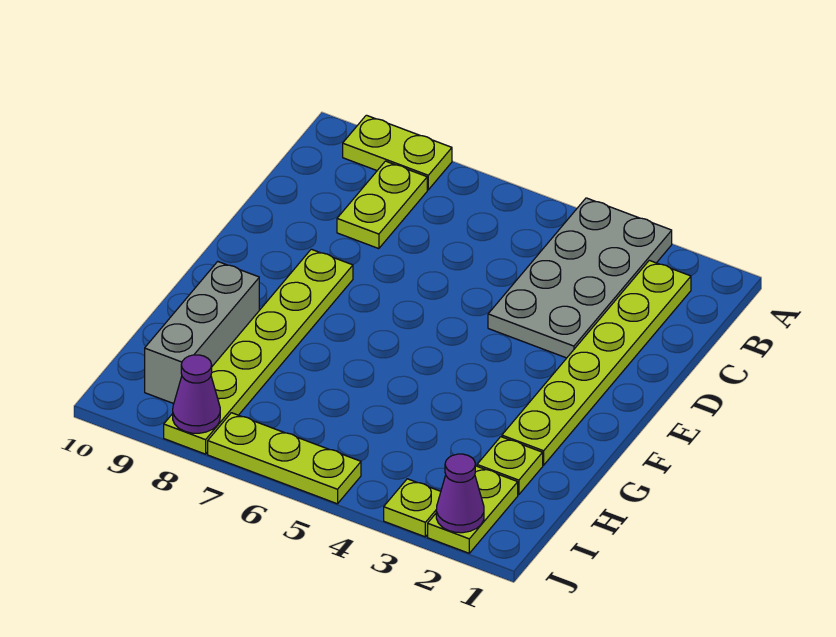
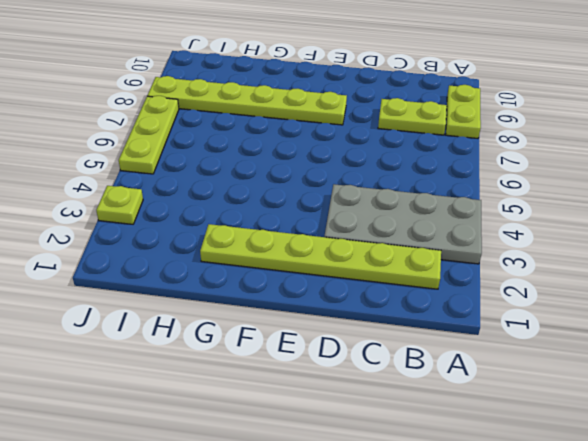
none -> grey 1x3 brick [145,262,259,404]
none -> lime 1x1 plate [477,437,543,495]
none -> lime 1x2 plate [428,466,518,553]

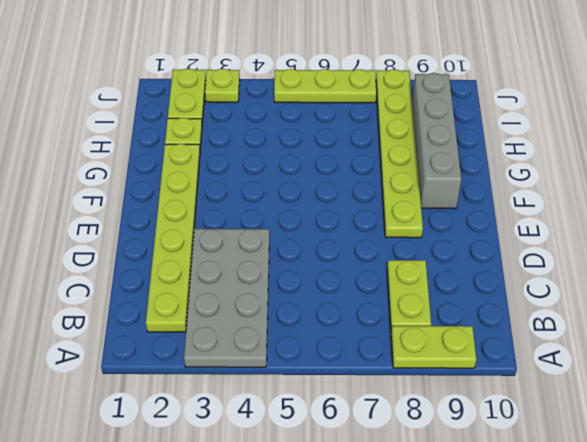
grey 1x4 brick [412,73,461,209] -> grey 1x3 brick [145,262,259,404]
none -> purple 1x1 cone [436,454,484,533]
none -> purple 1x1 cone [173,355,220,433]

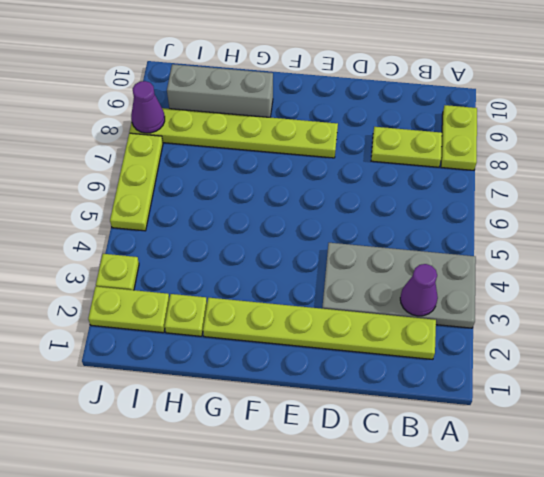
purple 1x1 cone [400,264,438,316] -> purple 1x1 cone moved to [436,454,484,533]

